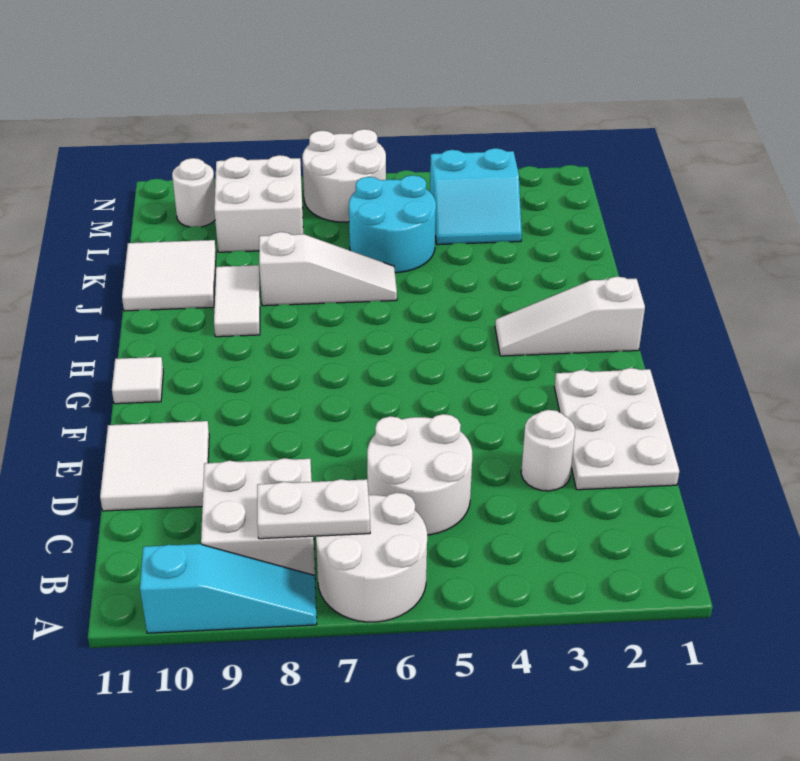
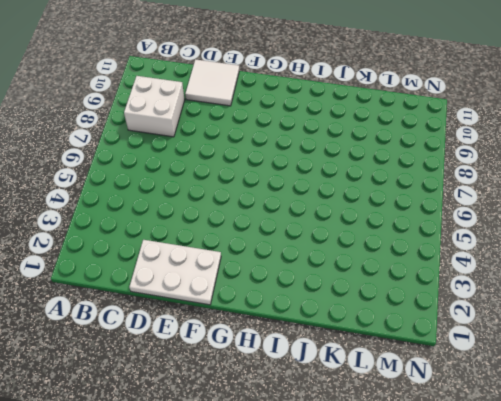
none -> white 2x2 round brick [316,493,427,622]
none -> cyan 1x3 slope [140,544,317,633]
none -> white 2x2 round brick [367,414,472,535]

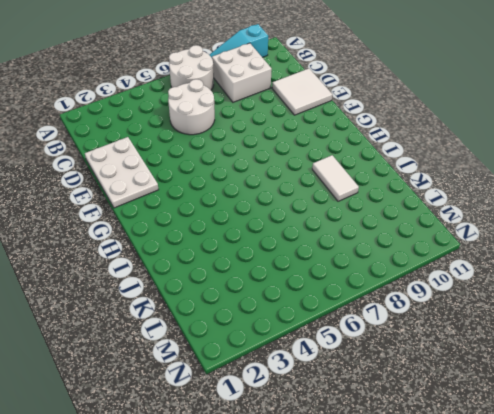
none -> white 1x1 round brick [521,410,575,491]
none -> white 1x1 tile [112,357,163,404]
none -> white 1x3 slope [495,277,645,356]

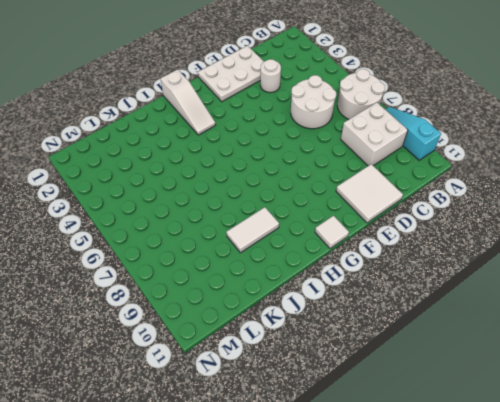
none -> white 1x3 slope [259,232,397,306]
none -> white 2x2 tile [122,240,216,311]
none -> cyan 2x2 round brick [349,175,436,273]

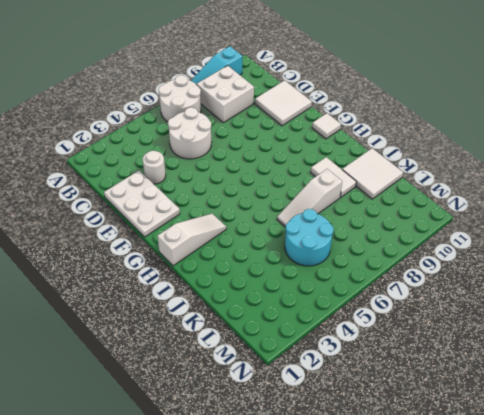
none -> cyan 2x2 slope [430,148,522,245]
none -> white 2x2 brick [214,155,303,252]
none -> white 2x2 round brick [302,129,386,222]

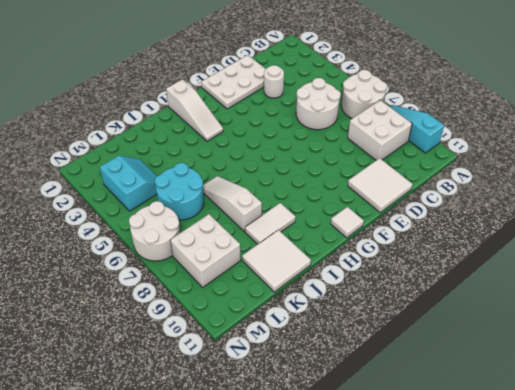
none -> white 1x1 round brick [172,158,215,227]
none -> white 1x2 plate [257,479,370,539]

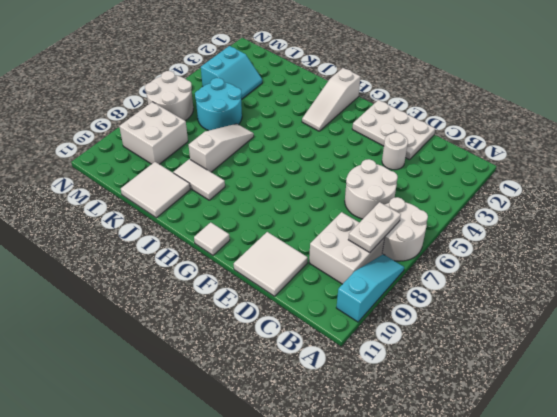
none -> white 1x1 round brick [172,158,215,227]

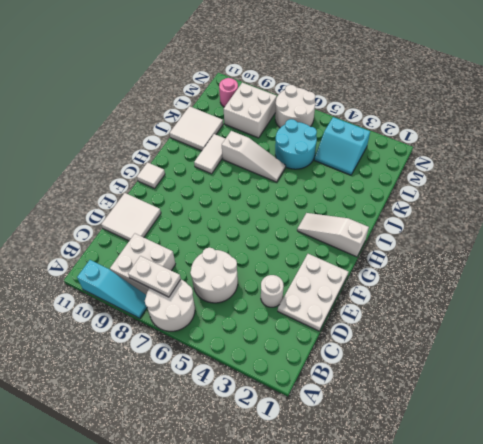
pink 1x1 round brick [219,78,238,107] -> white 1x1 round brick [172,158,215,227]

